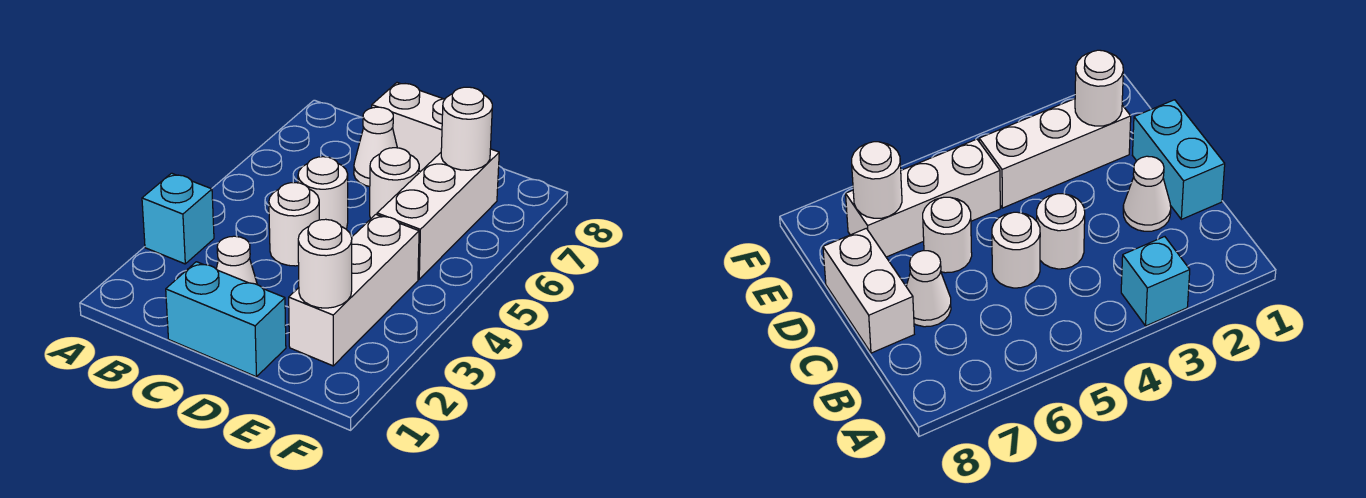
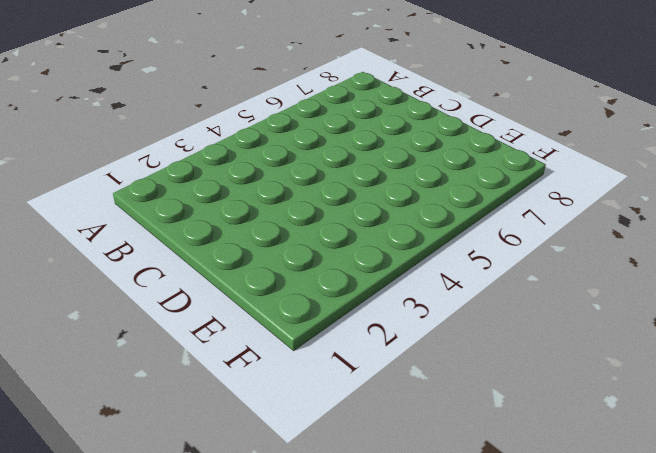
none -> cyan 1x1 brick [142,173,214,264]
none -> cyan 1x2 brick [166,262,286,377]
none -> white 1x1 cone [216,236,257,284]

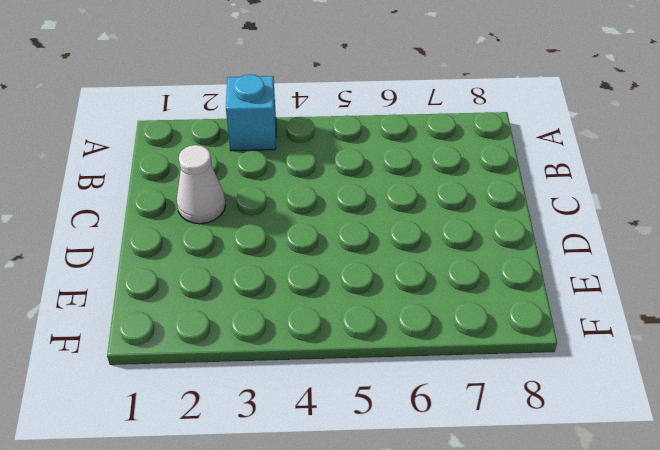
none -> cyan 1x2 brick [166,262,286,377]
none -> white 1x1 round brick [269,183,319,266]
none -> white 1x1 round brick [298,157,348,229]

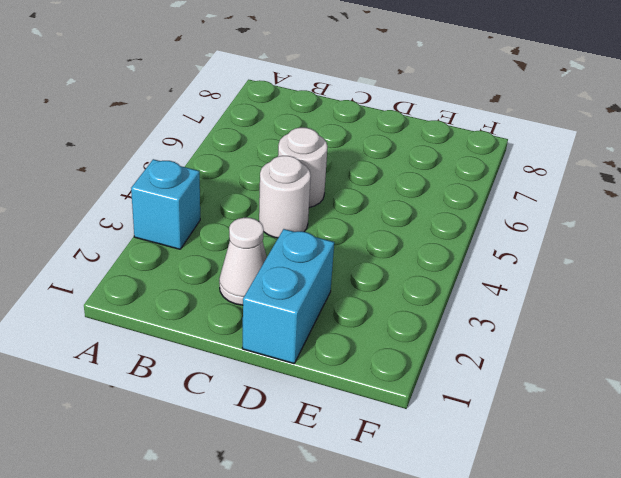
cyan 1x2 brick [242,229,334,363] -> cyan 1x2 brick turned to [166,262,286,377]
none -> white 1x1 cone [354,107,397,187]
none -> white 1x2 brick [372,83,445,171]
none -> white 1x1 round brick [370,148,419,218]

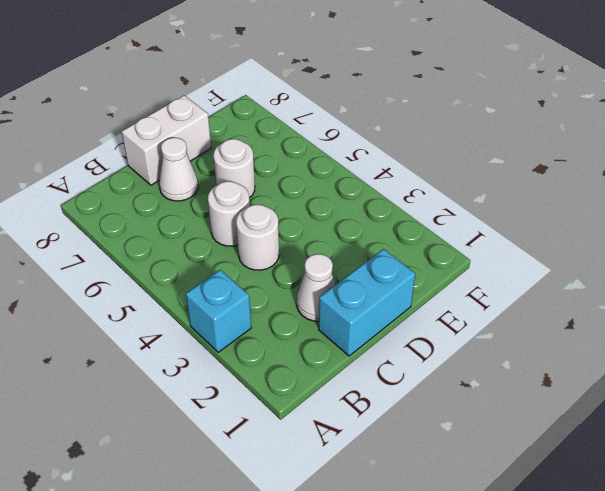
none -> white 1x3 brick [289,215,419,366]
none -> white 1x3 brick [377,149,499,279]
none -> white 1x1 round brick [298,219,352,308]

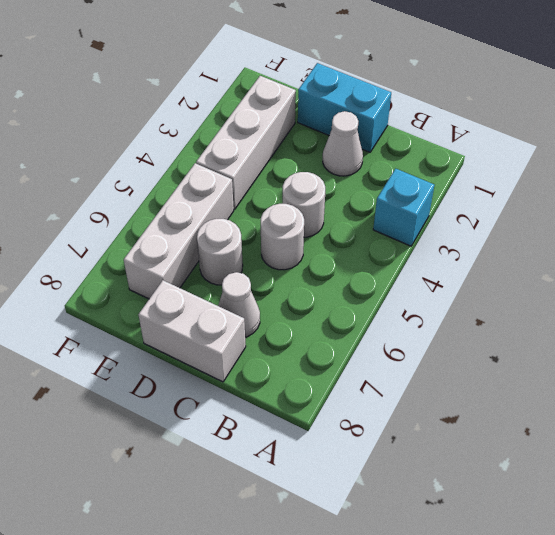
none -> white 1x1 round brick [298,219,352,308]
none -> white 1x1 round brick [441,87,492,170]

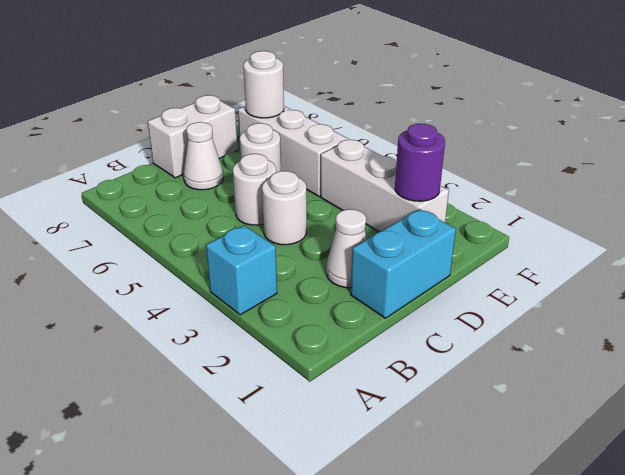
purple 1x1 round brick [395,124,445,201] -> white 1x1 round brick [298,219,352,308]

